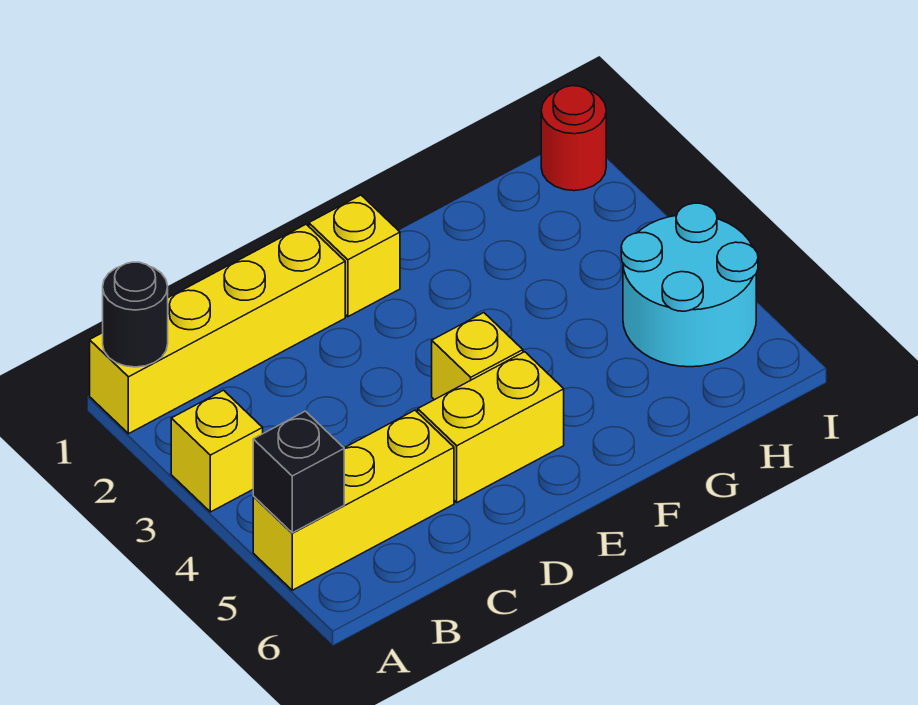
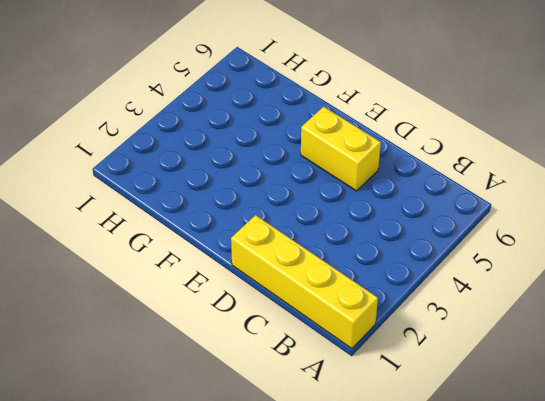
none -> yellow 1x1 brick [171,390,263,512]
none -> yellow 1x3 brick [253,410,454,590]

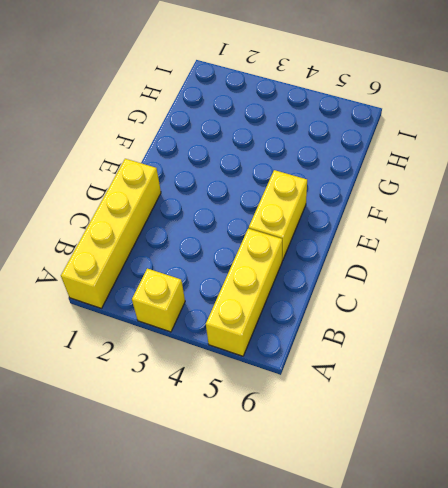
none -> yellow 1x1 brick [309,195,400,317]
none -> yellow 1x1 brick [432,313,523,400]

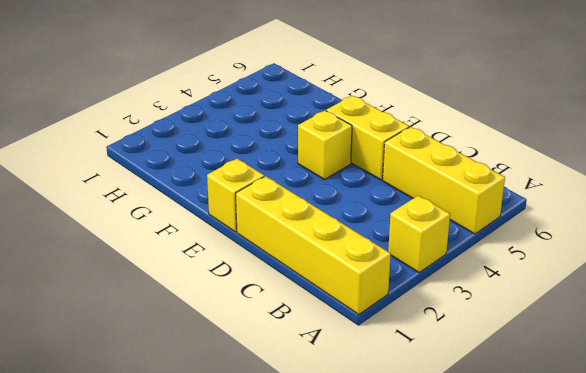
none -> cyan 2x2 round brick [621,203,758,367]
none -> red 1x1 round brick [541,86,606,191]

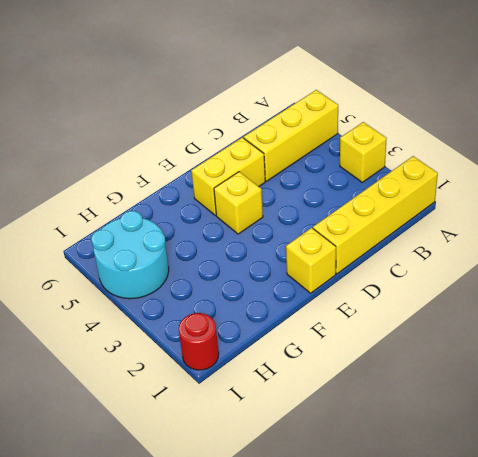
none -> black 1x1 round brick [103,262,168,367]
none -> black 1x1 brick [253,411,344,533]

